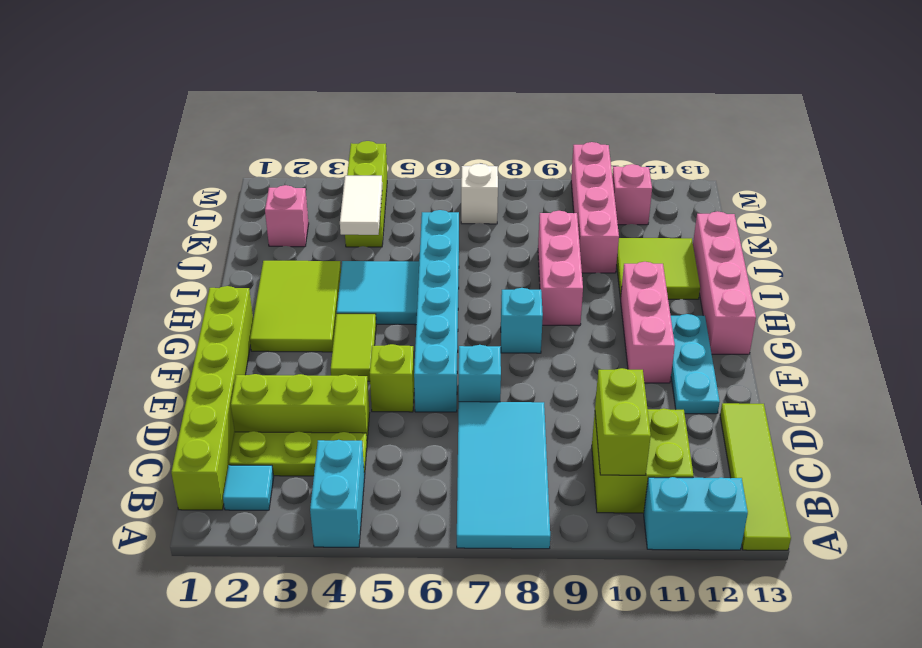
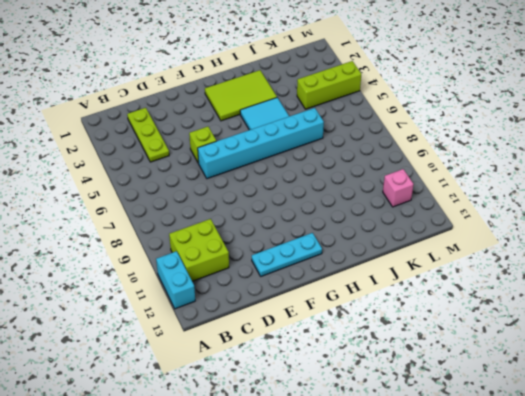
none -> cyan 1x2 brick [310,440,365,547]
none -> cyan 2x4 tile [457,402,550,549]
none -> lime 1x4 tile [720,403,791,550]

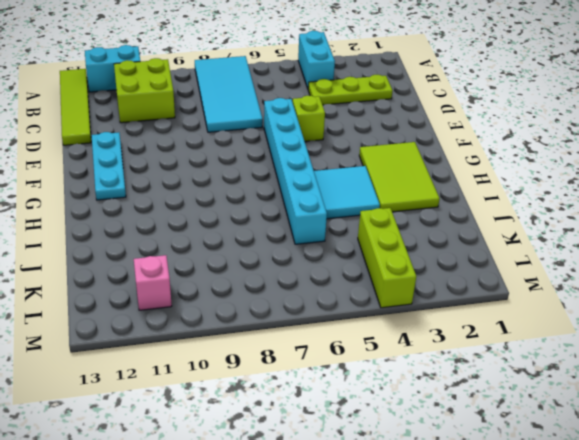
none -> lime 1x6 brick [171,286,253,510]
none -> cyan 1x1 tile [223,465,274,510]
none -> lime 1x3 brick [231,374,369,439]

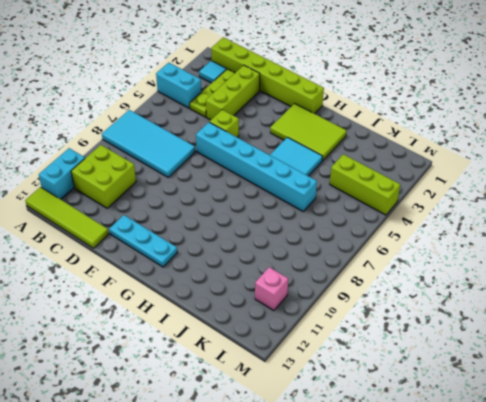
none -> cyan 1x1 brick [459,345,501,402]
none -> lime 1x2 tile [331,314,376,381]
none -> pink 1x3 brick [620,262,675,383]

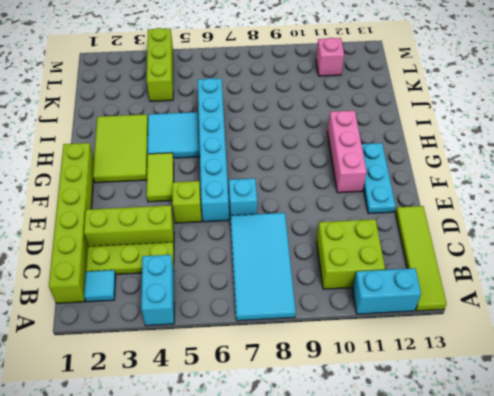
none -> cyan 1x1 brick [501,288,543,353]
none -> pink 1x4 brick [693,211,756,354]
none -> pink 1x3 brick [538,211,583,326]

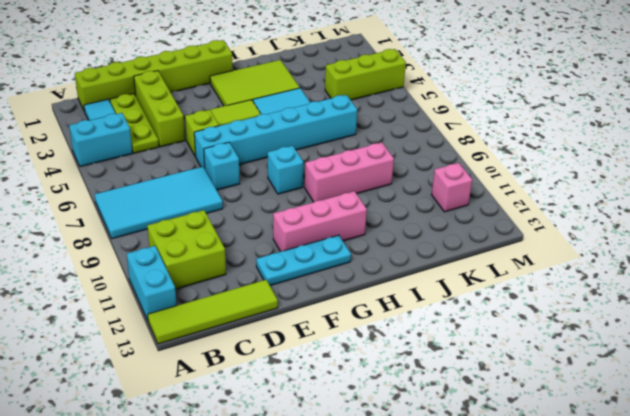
none -> pink 1x4 brick [693,211,756,354]
none -> lime 2x2 tile [617,238,700,299]
none -> pink 1x4 brick [571,142,619,273]

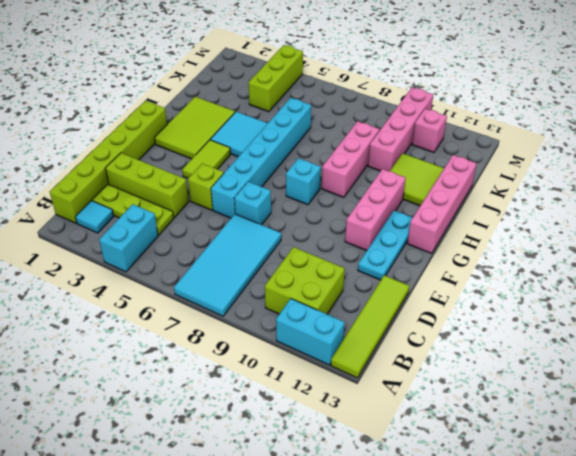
none -> pink 1x1 brick [265,185,309,247]
none -> white 1x1 brick [461,164,498,224]
none -> lime 1x2 brick [595,368,651,475]

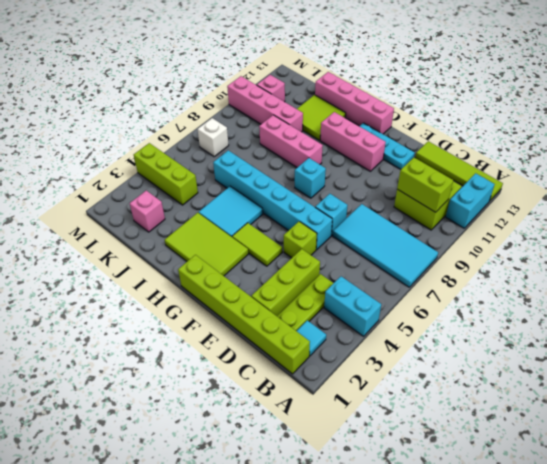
none -> white 1x2 tile [340,176,382,235]

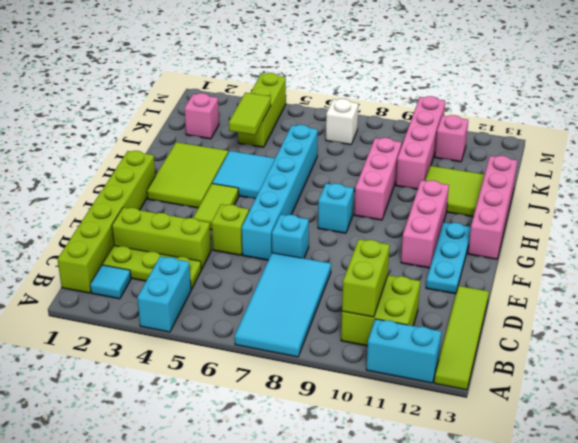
lime 1x2 tile [229,93,271,135] -> white 1x2 tile [340,176,382,235]

